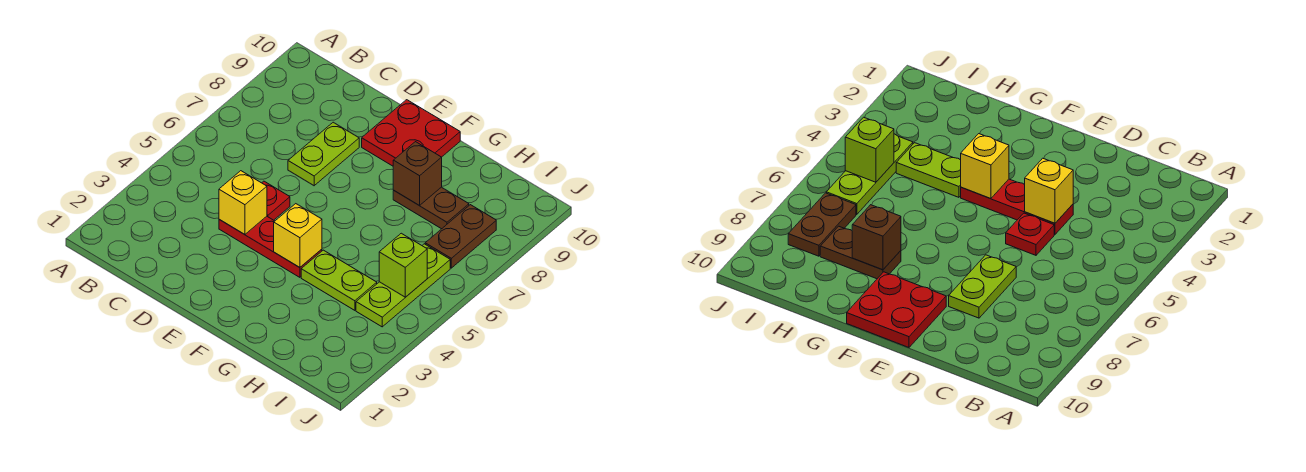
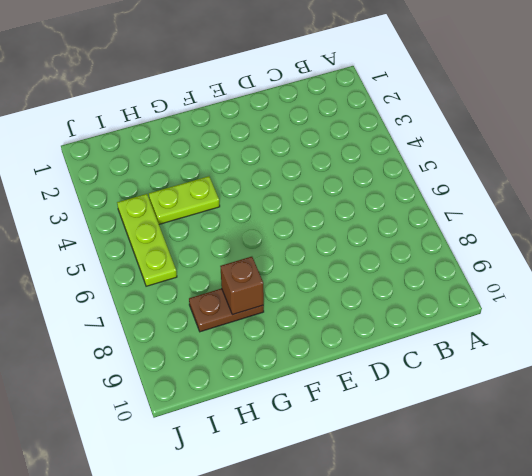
none -> red 1x3 plate [219,216,322,277]
none -> red 1x1 plate [262,181,290,220]
none -> lime 1x2 plate [288,122,359,186]

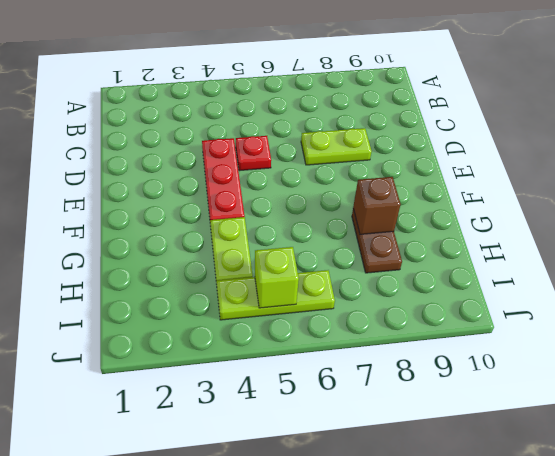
none -> red 2x2 plate [362,100,460,166]
none -> brown 1x2 plate [425,205,496,268]
none -> yellow 1x1 brick [219,171,267,234]

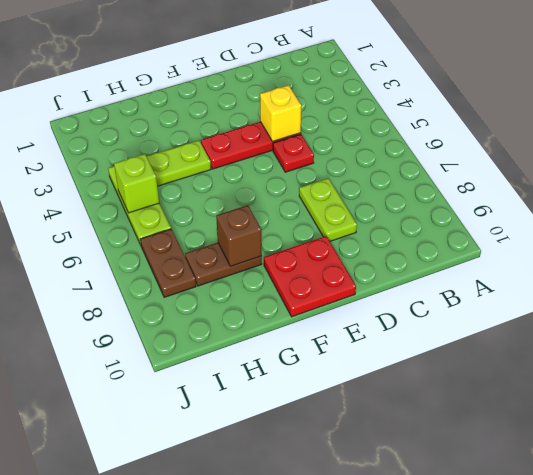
none -> yellow 1x1 brick [274,204,322,267]

